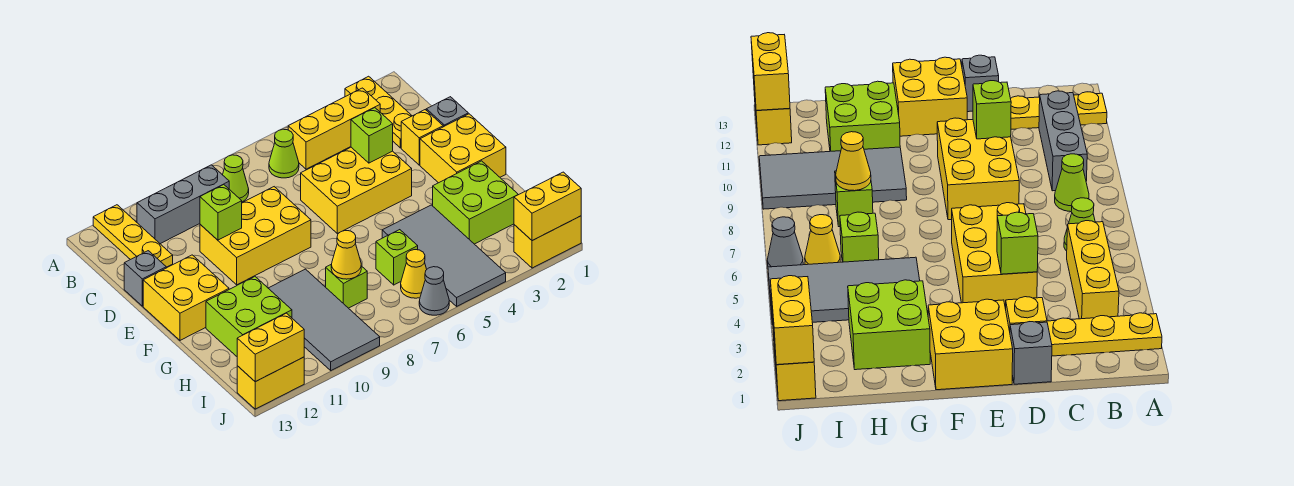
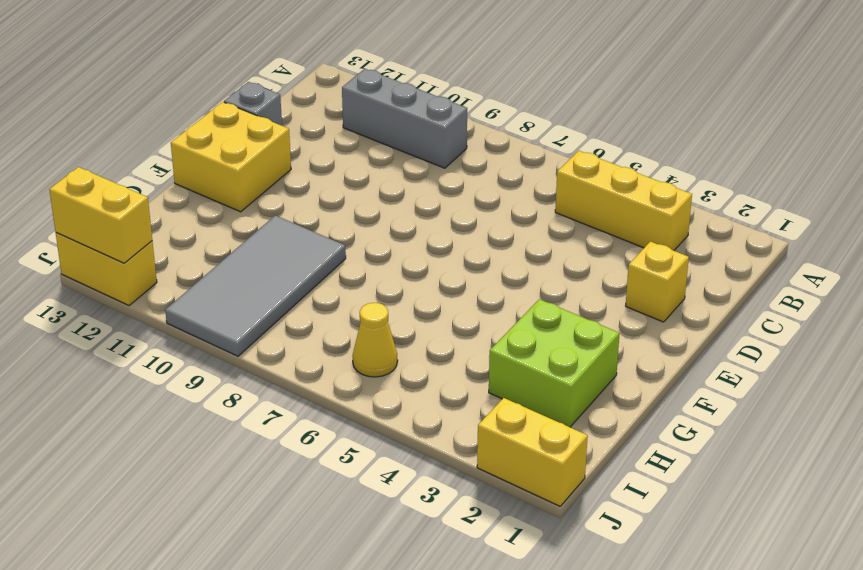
none -> yellow 1x3 plate [345,76,412,148]
none -> yellow 1x3 plate [93,205,173,267]
none -> lime 1x1 cone [269,129,299,178]

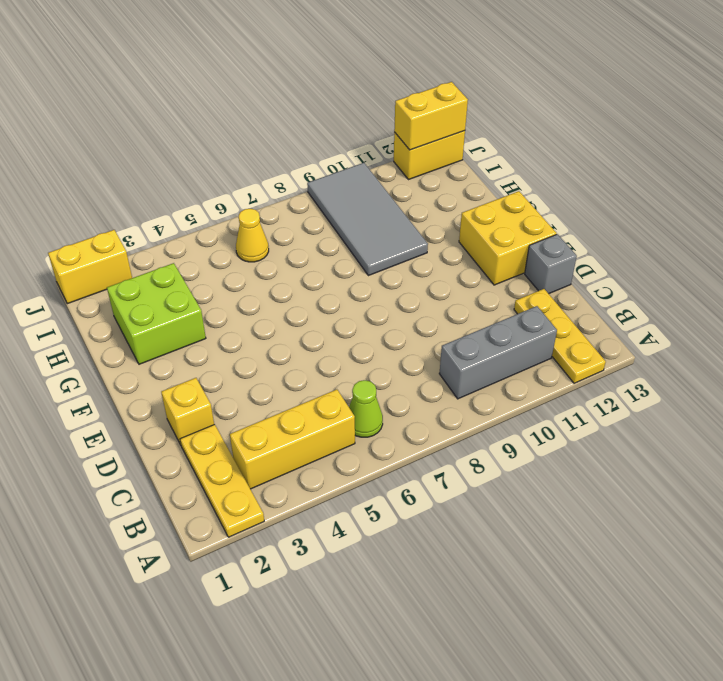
none -> lime 1x1 cone [223,155,249,202]
none -> grey 1x1 brick [426,97,468,127]
none -> yellow 2x3 brick [301,147,412,233]

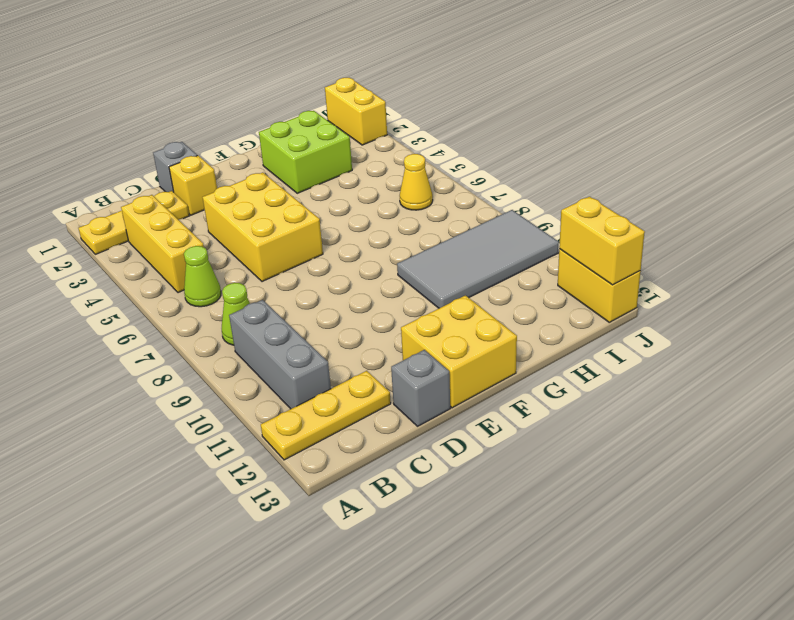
none -> yellow 2x3 brick [200,187,311,285]
none -> yellow 2x2 brick [420,114,506,183]
none -> grey 2x4 tile [382,205,506,306]

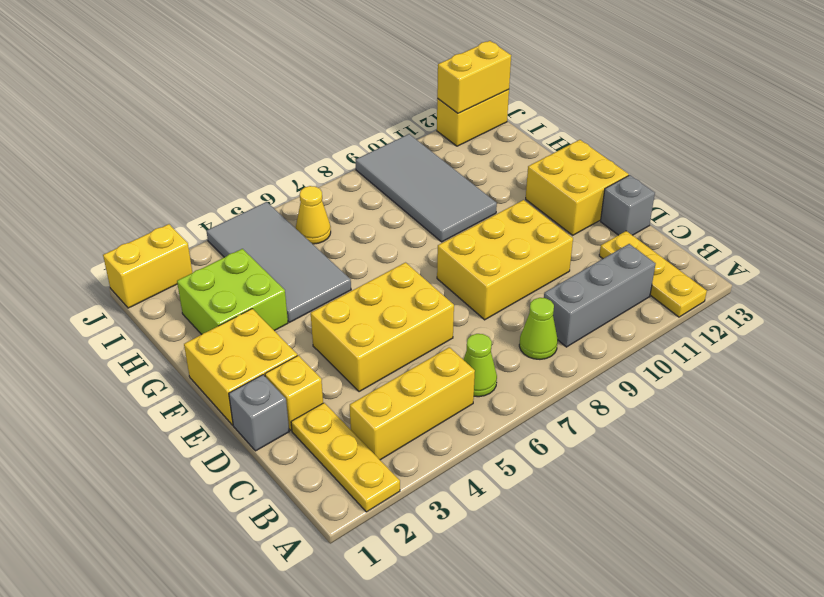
none -> lime 2x2 brick [206,277,292,356]
none -> lime 1x1 brick [376,230,418,285]
none -> lime 1x1 brick [326,264,367,308]

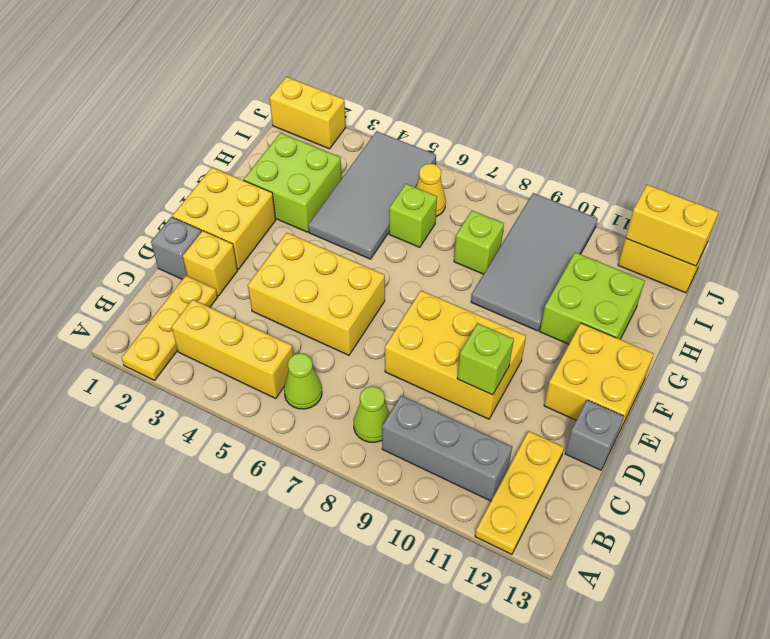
none -> grey 1x1 cone [419,267,449,315]
none -> lime 1x1 brick [351,108,393,163]
none -> yellow 1x1 cone [331,231,361,279]

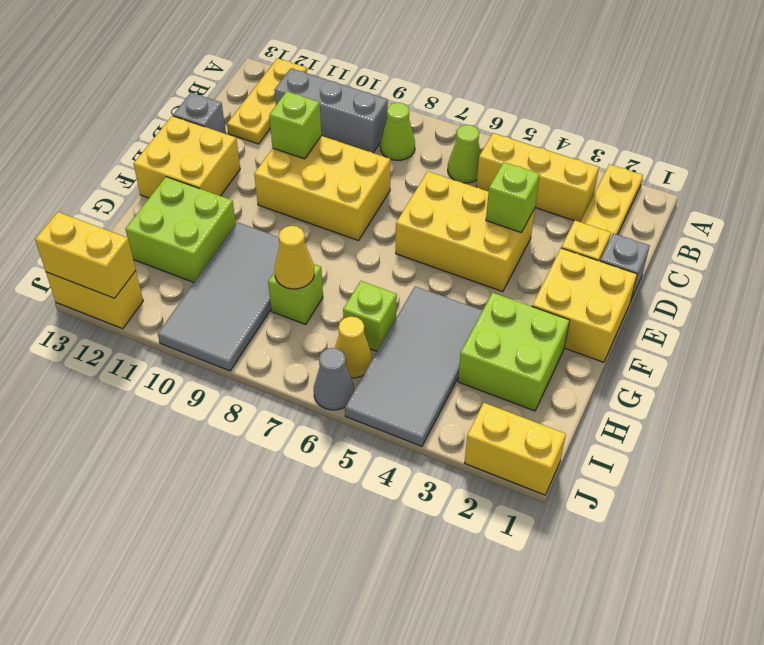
none -> yellow 1x2 brick [514,172,581,241]

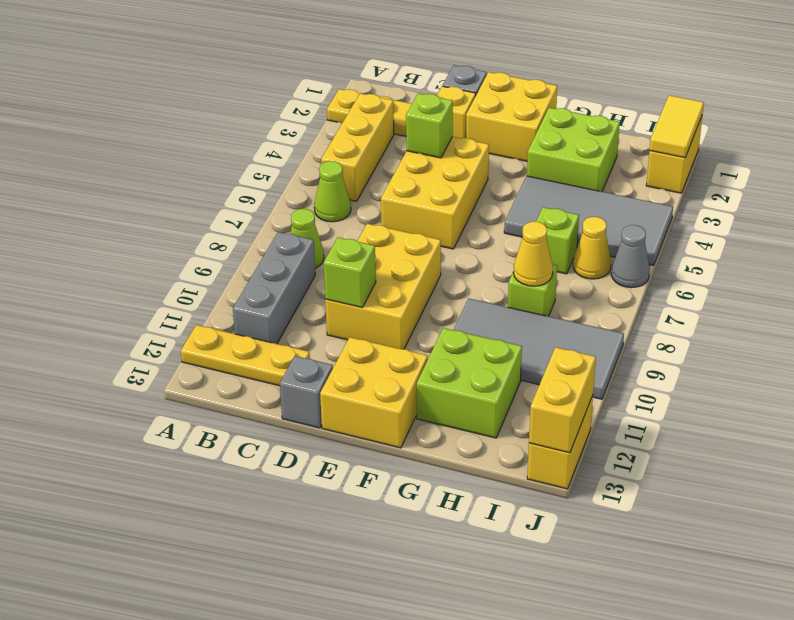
yellow 1x2 tile [650,95,704,158] -> yellow 1x2 brick [514,172,581,241]

